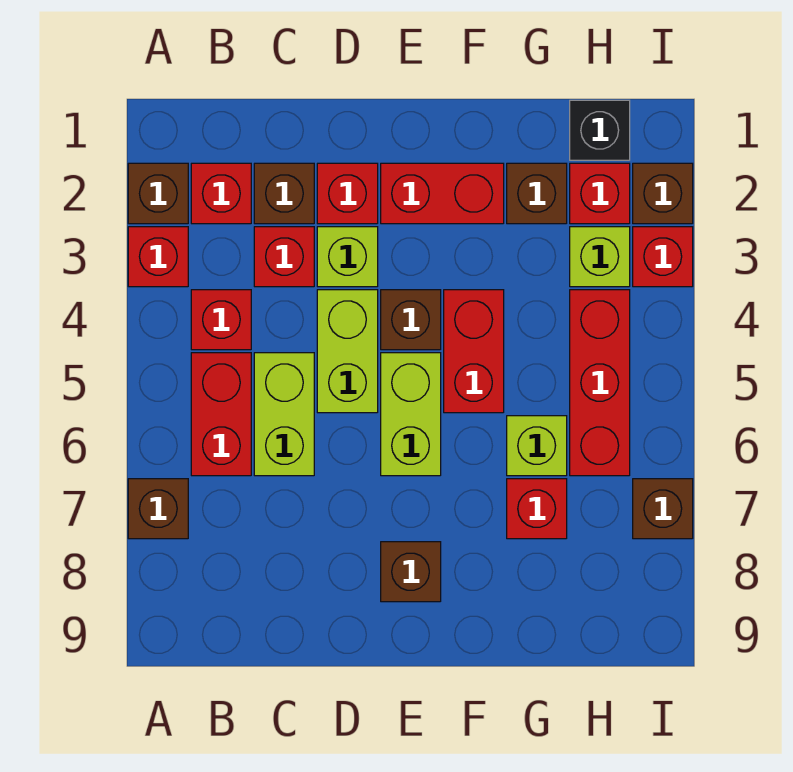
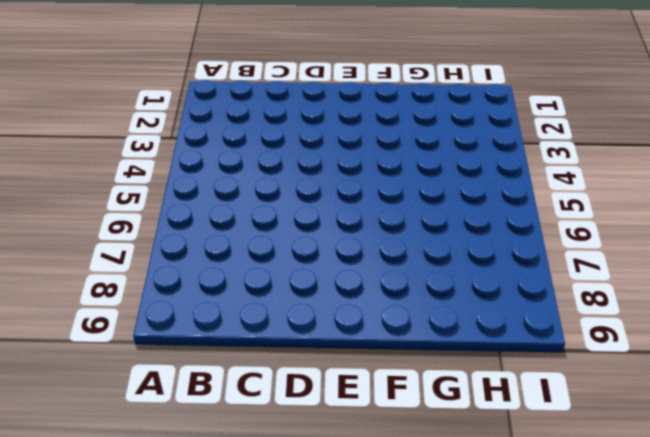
none -> brown 1x1 brick [128,163,188,224]
none -> red 1x1 brick [128,227,188,287]
none -> brown 1x1 brick [128,479,188,539]

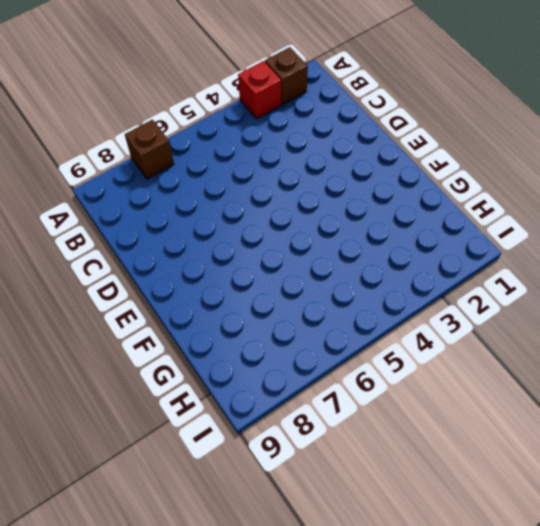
none -> red 1x1 brick [191,163,251,224]
none -> red 1x1 brick [191,290,251,350]
none -> red 1x2 brick [191,353,251,476]

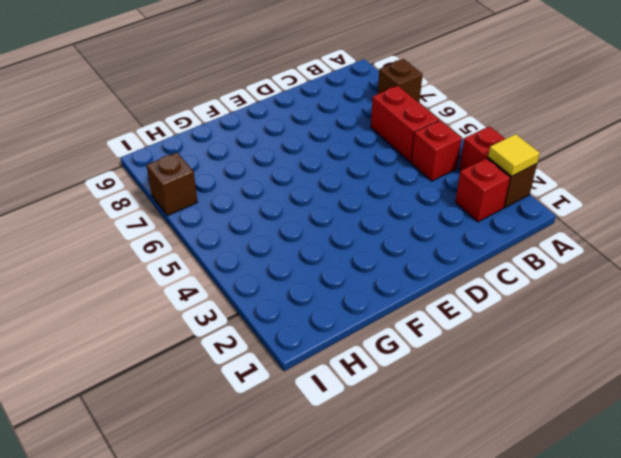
yellow 1x1 tile [488,134,540,176] -> none
none -> brown 1x1 brick [254,163,314,224]
none -> red 1x1 brick [254,227,314,287]
none -> lime 1x2 brick [254,353,314,476]

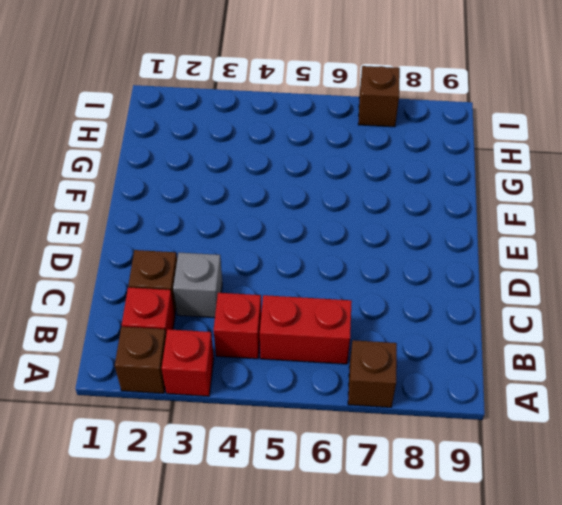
grey 1x1 brick [173,253,222,318] -> red 1x1 brick [254,227,314,287]
none -> lime 1x2 brick [254,353,314,476]
none -> red 1x1 brick [317,163,378,224]
none -> lime 1x1 brick [317,227,378,287]

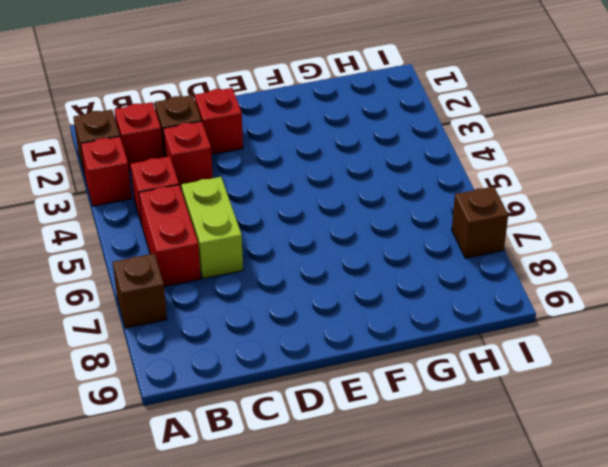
none -> lime 1x1 brick [317,227,378,287]
none -> lime 1x2 brick [317,290,378,413]
none -> red 1x2 brick [381,163,504,224]

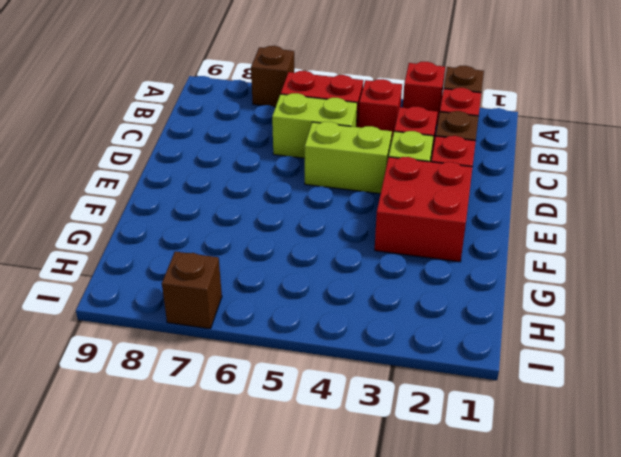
red 2x2 brick [375,157,473,262] -> red 1x2 brick [381,163,504,224]
none -> brown 1x1 brick [381,290,441,350]
none -> lime 1x2 brick [381,353,441,476]
none -> brown 1x1 brick [381,542,441,602]

